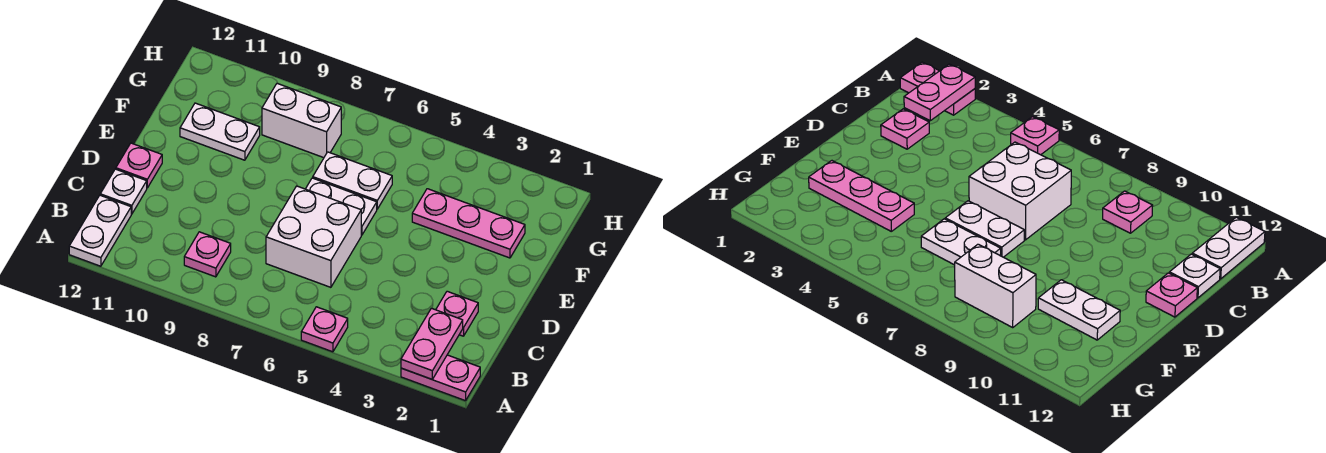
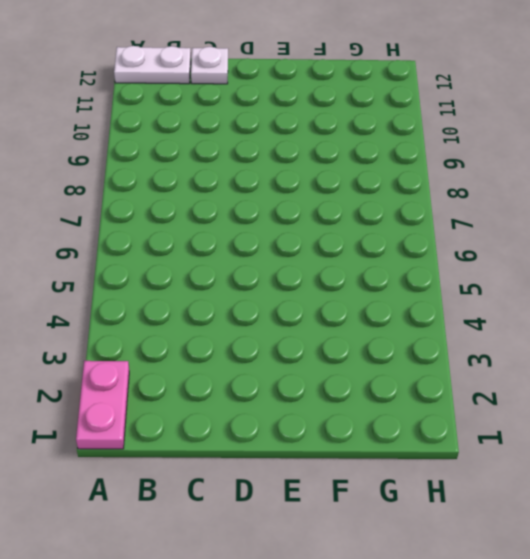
none -> pink 1x1 plate [301,307,348,352]
none -> pink 1x1 plate [184,232,231,277]
none -> pink 1x1 plate [436,291,478,336]

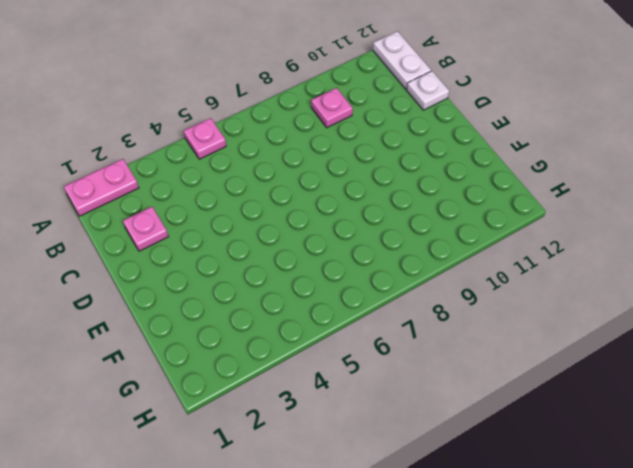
none -> white 2x2 brick [266,186,361,287]
none -> pink 1x1 plate [116,143,162,188]
none -> white 1x2 plate [306,178,377,235]

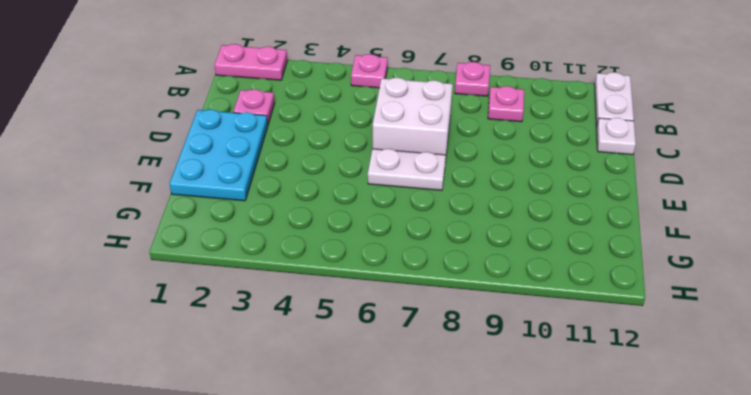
pink 1x1 plate [455,62,490,96] -> pink 1x1 plate moved to [116,143,162,188]
cyan 2x3 plate [170,109,268,201] -> pink 1x3 plate [412,189,525,258]
none -> white 1x2 plate [313,152,392,209]
none -> white 1x2 plate [180,103,260,160]
none -> white 1x2 brick [262,84,341,158]

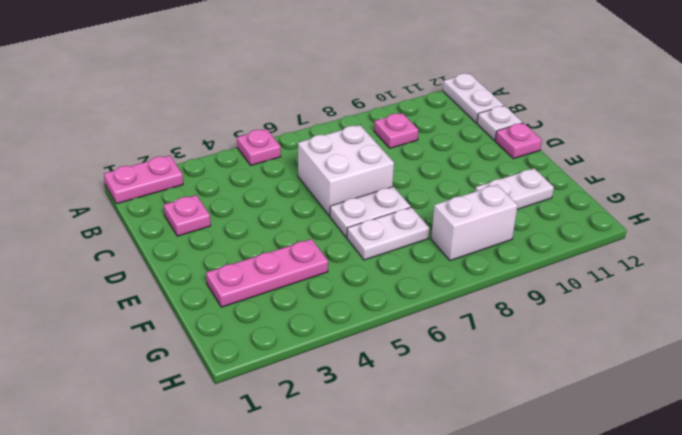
none -> pink 1x2 plate [401,308,463,379]

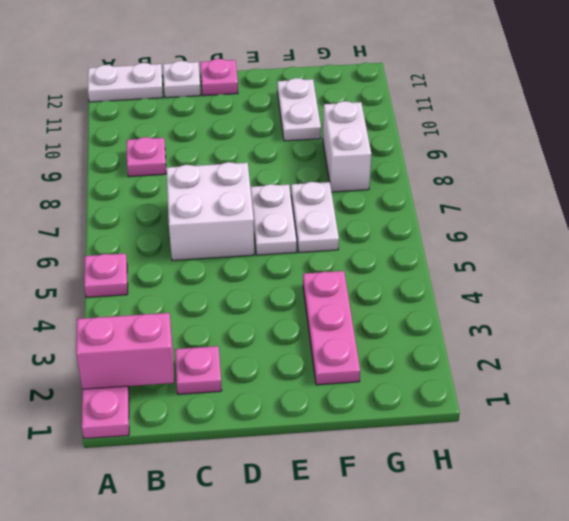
pink 1x2 brick [76,313,174,389] -> pink 1x2 plate [401,308,463,379]

